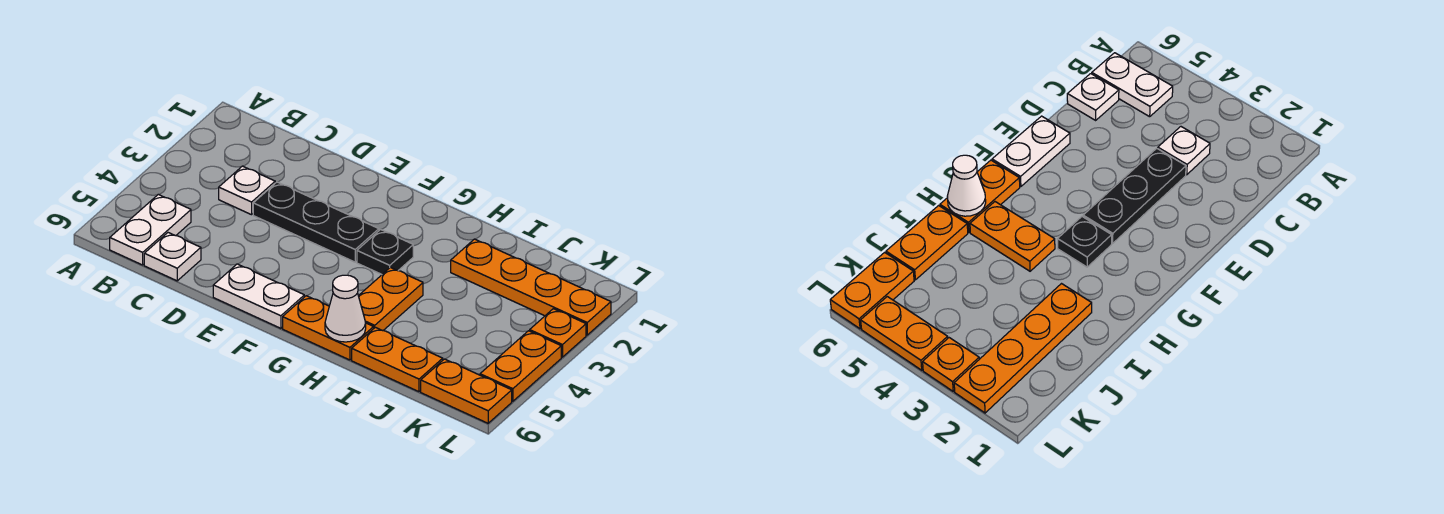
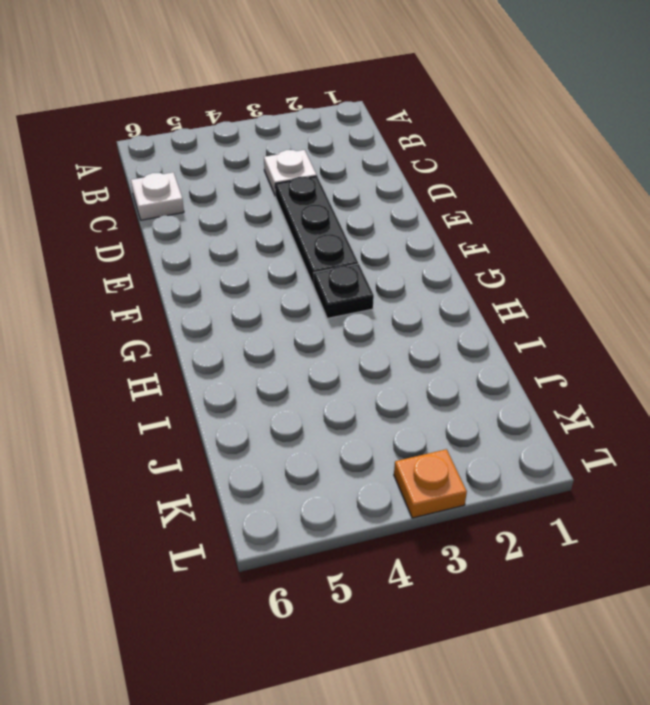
none -> white 1x2 plate [110,194,191,265]
none -> white 1x2 plate [213,264,304,328]
none -> orange 1x2 plate [283,296,374,360]

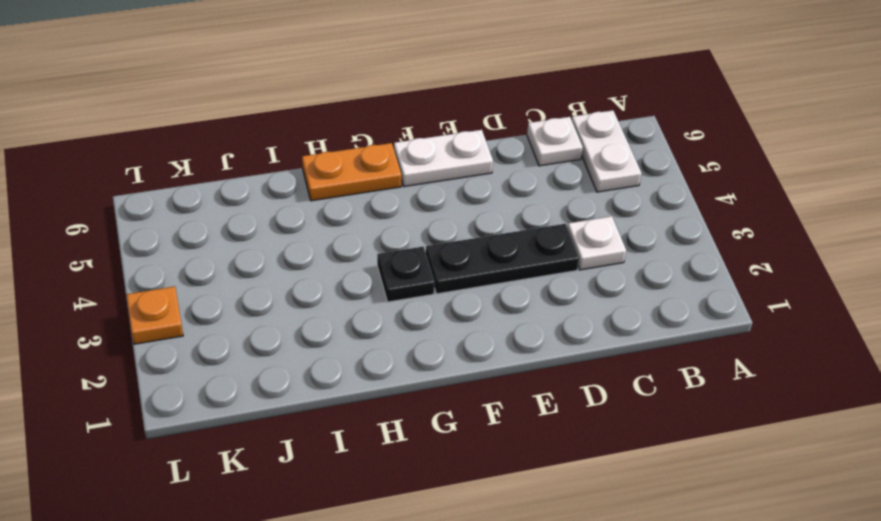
none -> orange 1x2 plate [359,267,423,331]
none -> orange 1x4 plate [451,239,611,335]
none -> orange 1x2 plate [352,327,443,392]

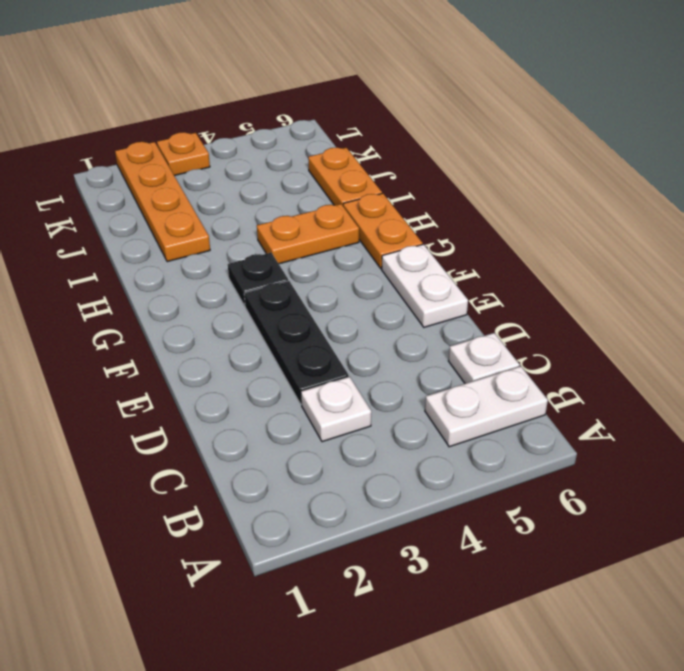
none -> orange 1x2 plate [421,359,512,423]
none -> orange 1x2 plate [480,331,561,401]
none -> white 1x1 cone [325,275,366,342]

